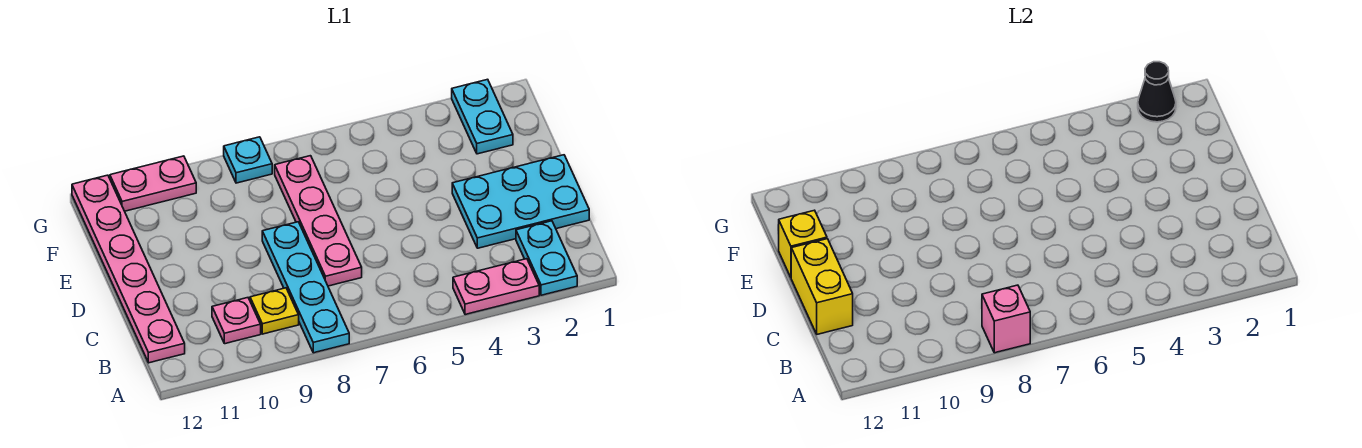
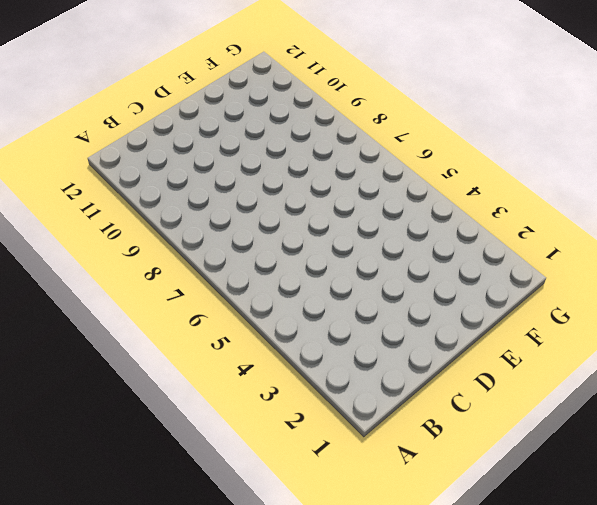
none -> cyan 1x2 plate [516,221,577,295]
none -> pink 1x2 plate [453,259,539,315]
none -> cyan 1x4 plate [262,222,349,353]

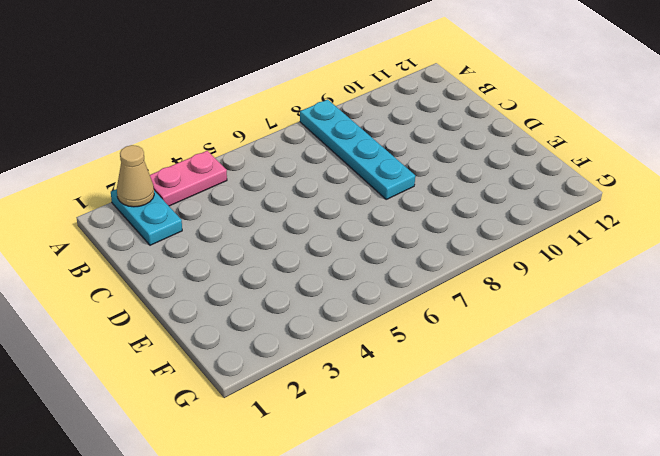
tan 1x1 cone [117,145,154,207] -> none
none -> yellow 1x1 plate [250,288,299,334]
none -> pink 1x1 plate [212,298,261,344]
none -> pink 1x6 plate [72,175,185,363]

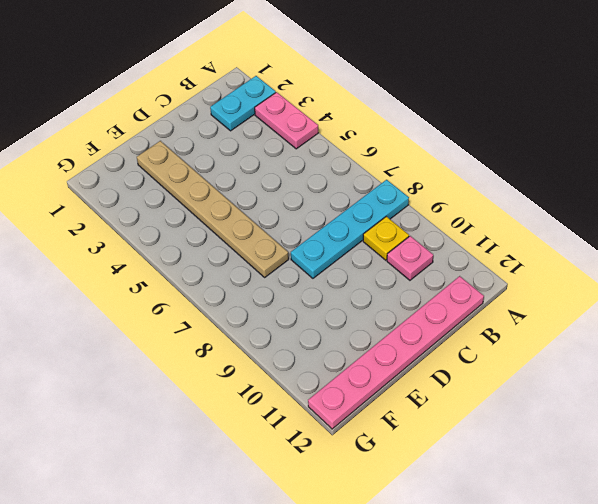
tan 1x6 plate [137,141,289,277] -> pink 1x4 plate [275,156,362,286]
none -> cyan 2x3 plate [452,155,589,248]
none -> cyan 1x2 plate [452,79,513,154]
none -> cyan 1x1 plate [224,137,272,183]

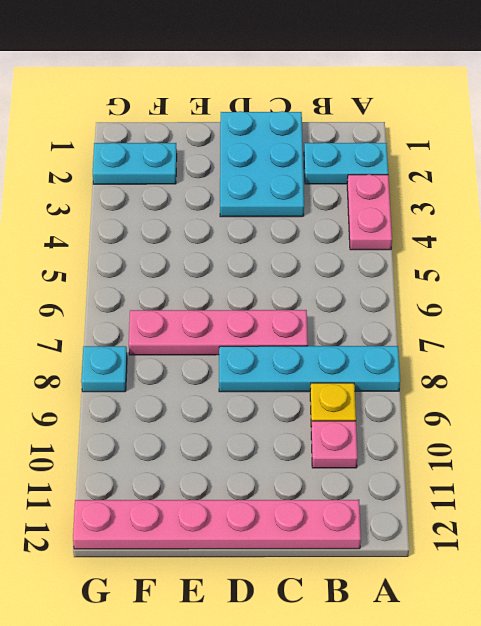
none -> pink 1x2 plate [110,156,196,211]
none -> pink 1x1 brick [982,285,1030,353]
none -> yellow 1x2 brick [791,239,853,334]

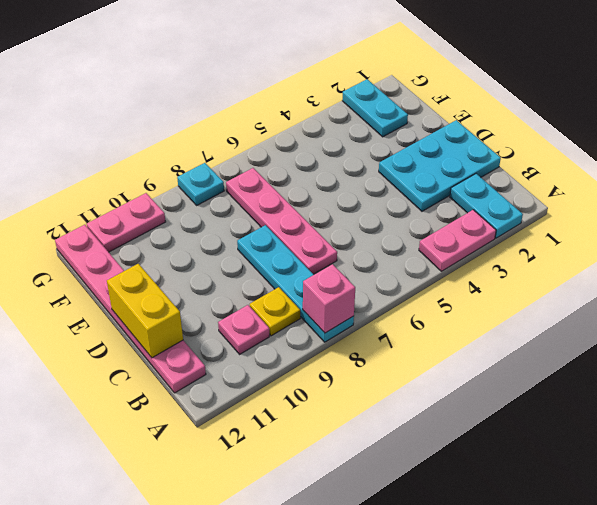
none -> yellow 1x1 brick [779,210,827,277]
none -> black 1x1 cone [1138,62,1176,122]

